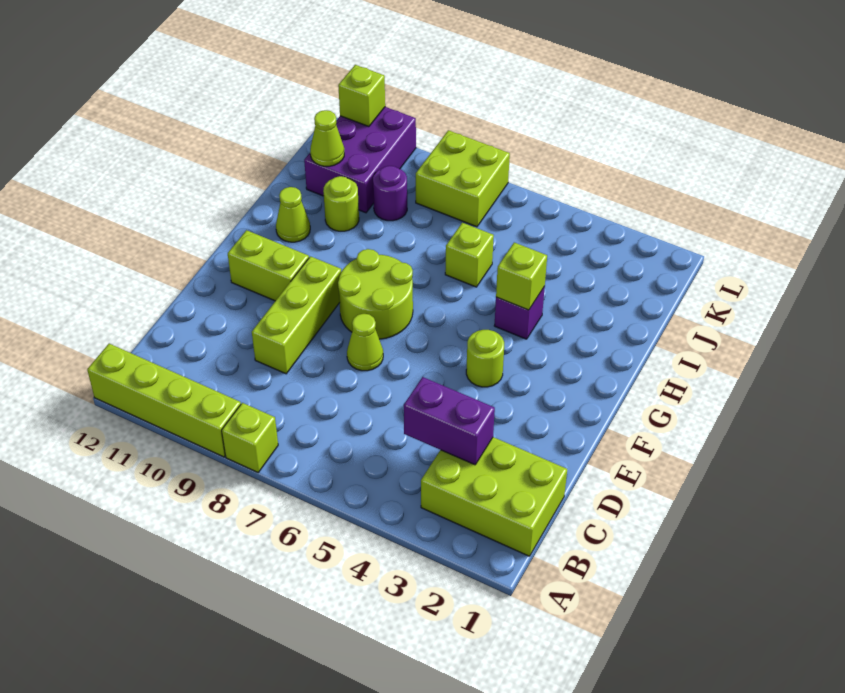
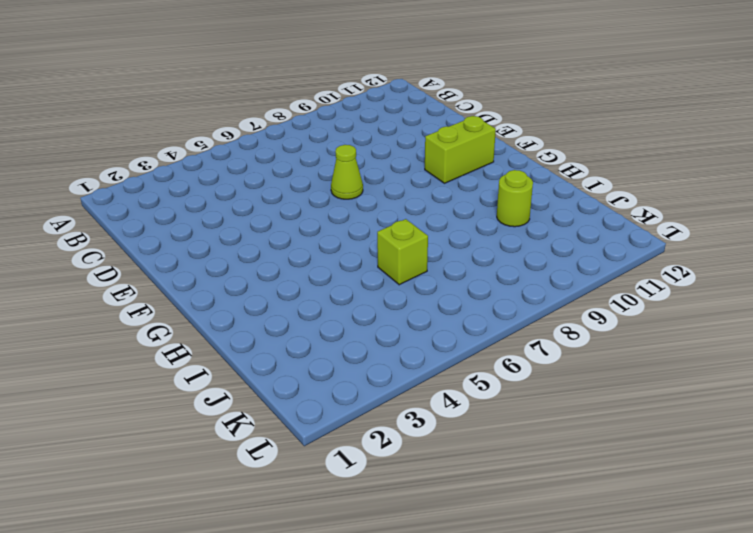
none -> lime 1x1 brick [222,403,278,472]
none -> lime 1x4 brick [87,344,241,457]
none -> lime 2x3 brick [421,437,567,556]

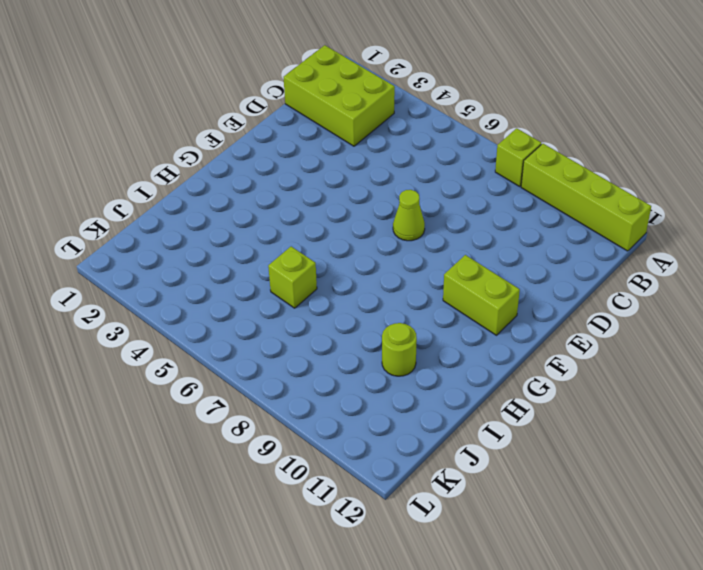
none -> lime 1x3 brick [252,256,341,374]
none -> lime 1x1 round brick [466,330,504,387]
none -> lime 2x2 round brick [338,249,413,339]

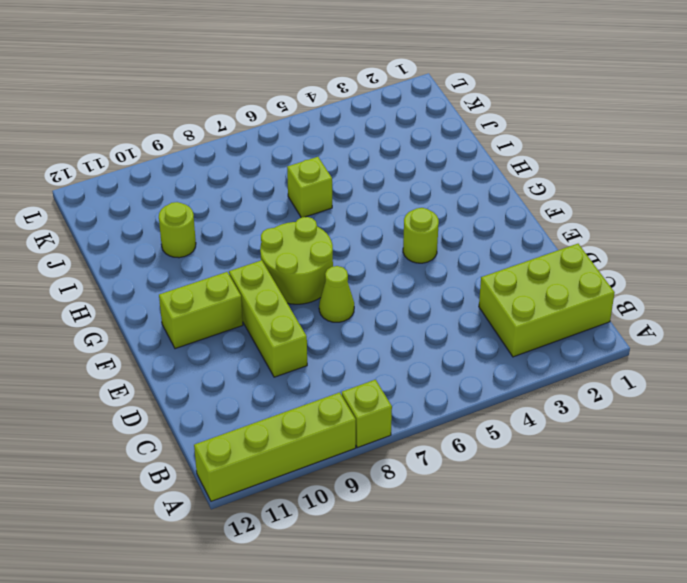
none -> purple 1x1 brick [494,287,545,339]
none -> lime 1x1 cone [276,187,310,242]
none -> purple 1x1 round brick [373,166,407,221]

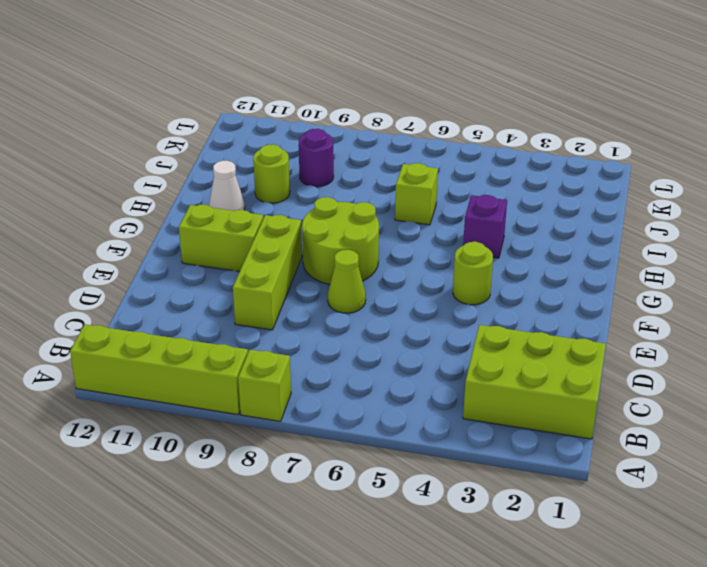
white 1x1 cone [209,161,245,211] -> lime 1x1 cone [276,187,310,242]
none -> purple 2x3 brick [304,107,416,213]
none -> lime 2x2 brick [416,130,510,227]
none -> purple 1x2 brick [404,377,495,465]

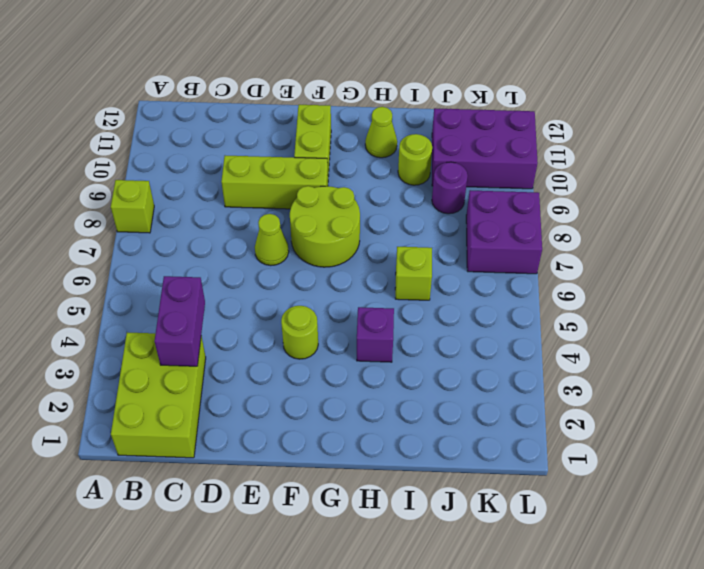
purple 2x2 brick [466,190,542,274] -> lime 2x2 brick [416,130,510,227]
none -> lime 1x4 brick [87,344,241,457]
none -> lime 1x1 brick [496,242,547,310]
none -> lime 1x1 cone [310,110,344,166]

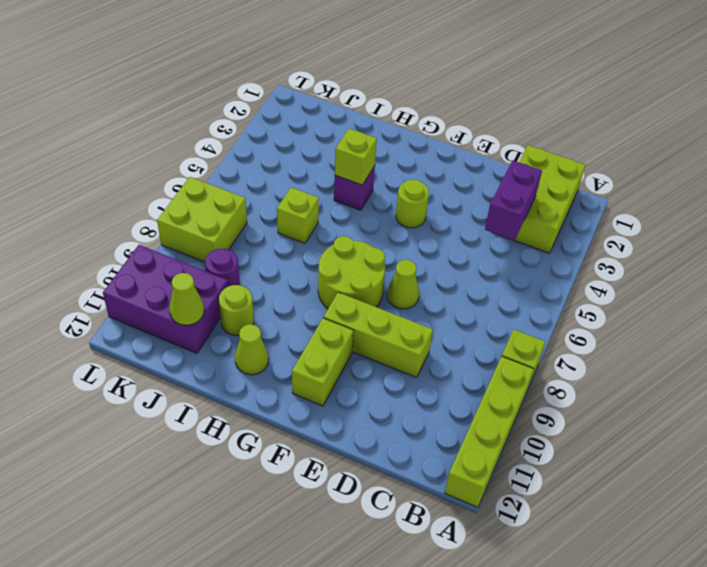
none -> lime 1x1 brick [338,65,385,127]

